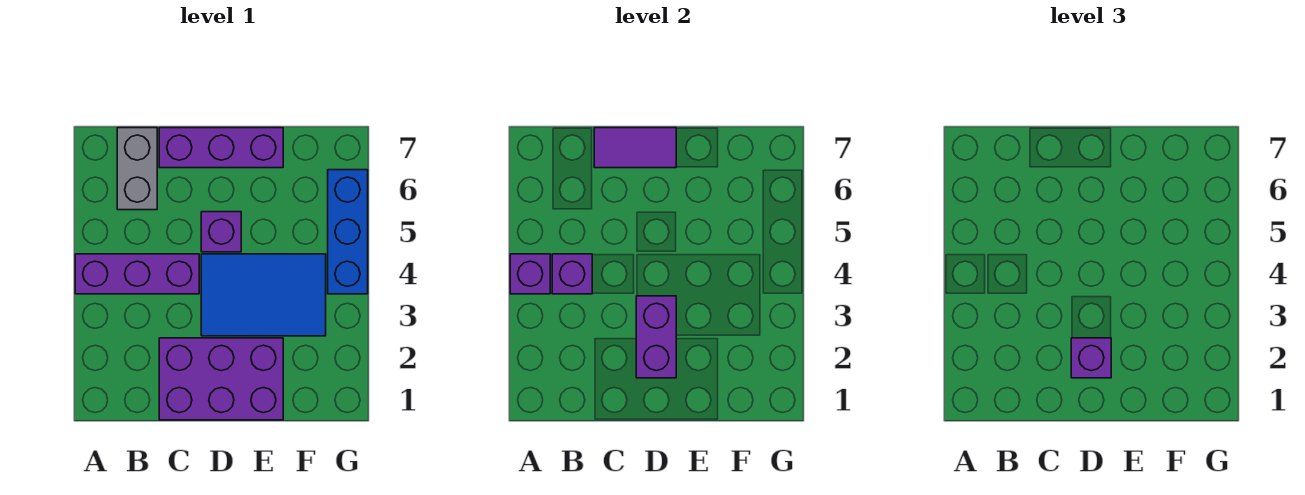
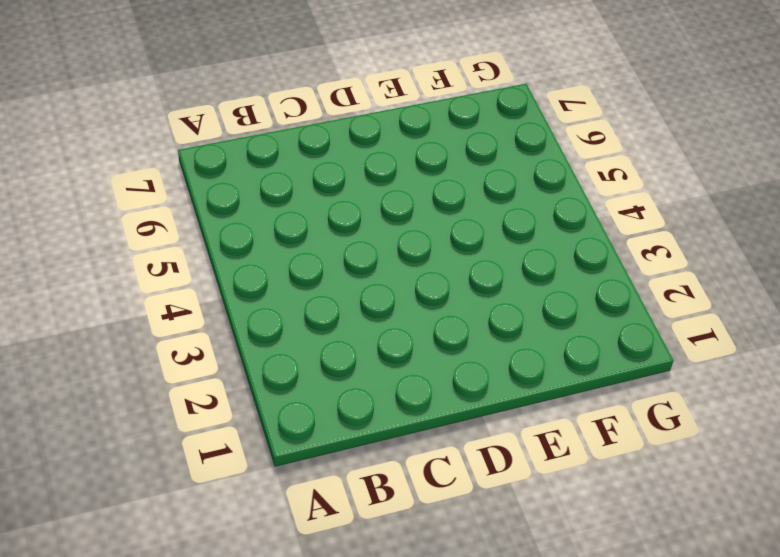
none -> purple 1x3 brick [75,254,199,294]
none -> grey 1x2 brick [117,128,157,210]
none -> purple 2x3 brick [159,338,283,420]

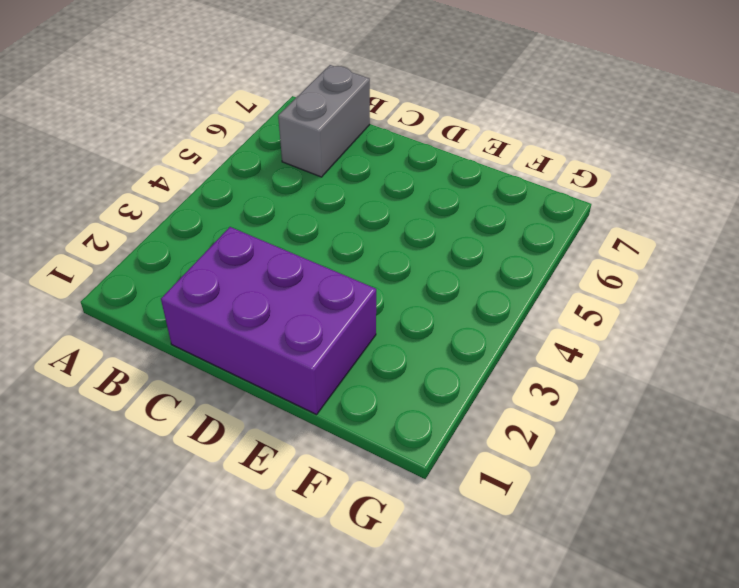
none -> purple 1x3 brick [75,254,199,294]
none -> purple 1x3 brick [159,128,283,168]
none -> blue 2x3 tile [201,254,326,336]

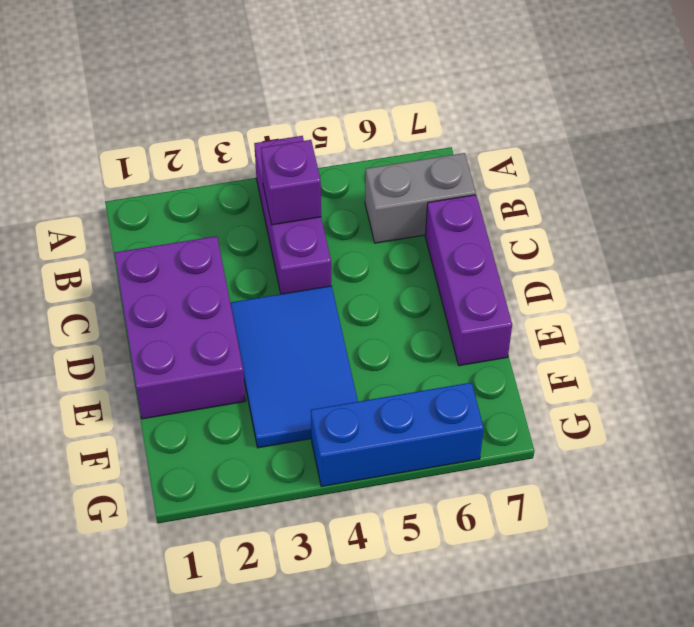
none -> purple 1x1 brick [201,212,241,252]
none -> purple 1x1 brick [510,254,550,294]
none -> purple 1x2 tile [594,128,676,168]

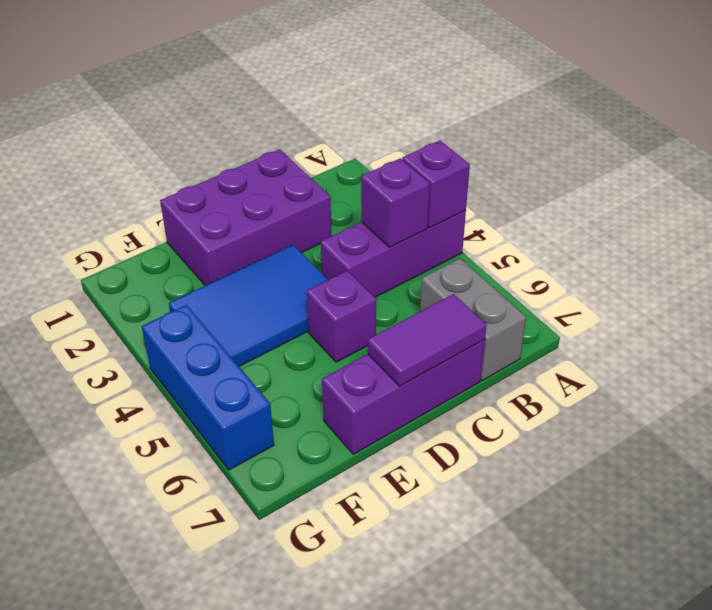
none -> purple 1x2 brick [636,296,676,378]
none -> purple 1x1 brick [1071,338,1111,378]

